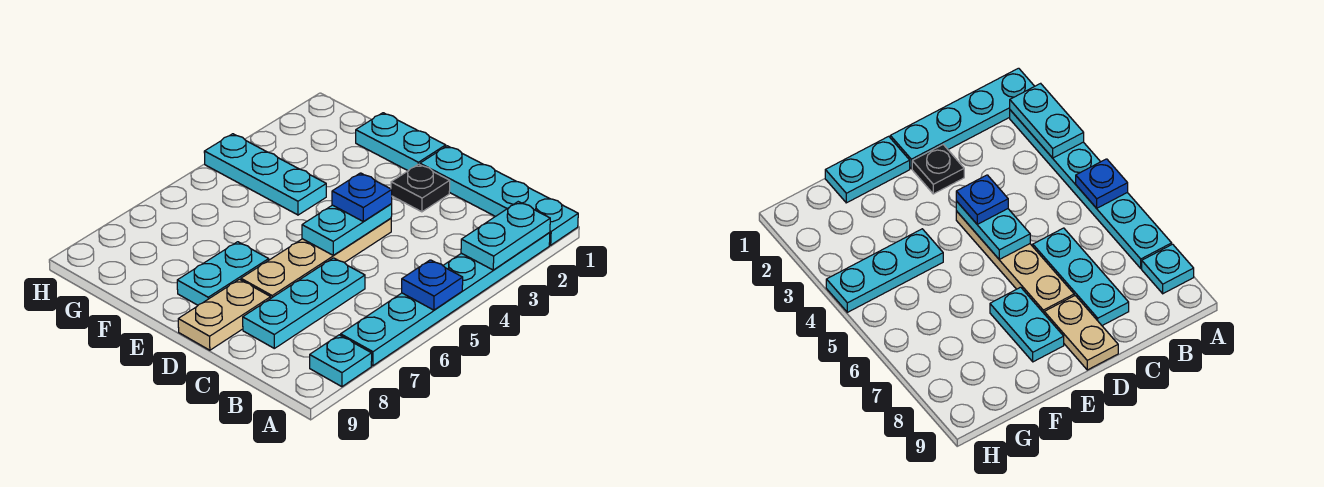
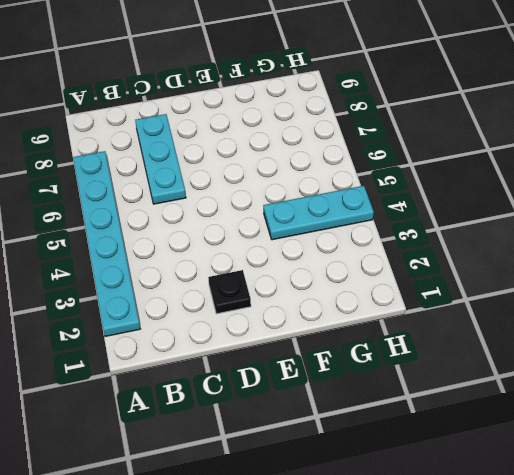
none -> cyan 1x4 plate [420,146,578,245]
none -> cyan 1x1 plate [310,335,372,387]
none -> tan 1x4 plate [241,218,391,298]

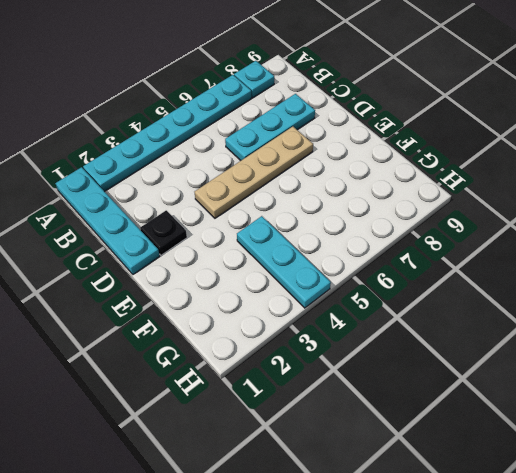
none -> tan 1x2 plate [178,279,271,350]
none -> cyan 1x2 plate [356,113,446,171]
none -> cyan 1x2 plate [177,242,269,305]

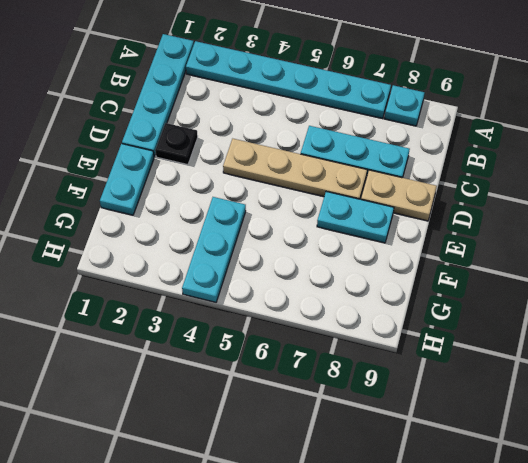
none -> cyan 1x2 plate [461,202,550,270]
none -> blue 1x1 plate [402,260,463,310]
none -> cyan 1x2 plate [302,204,392,255]

